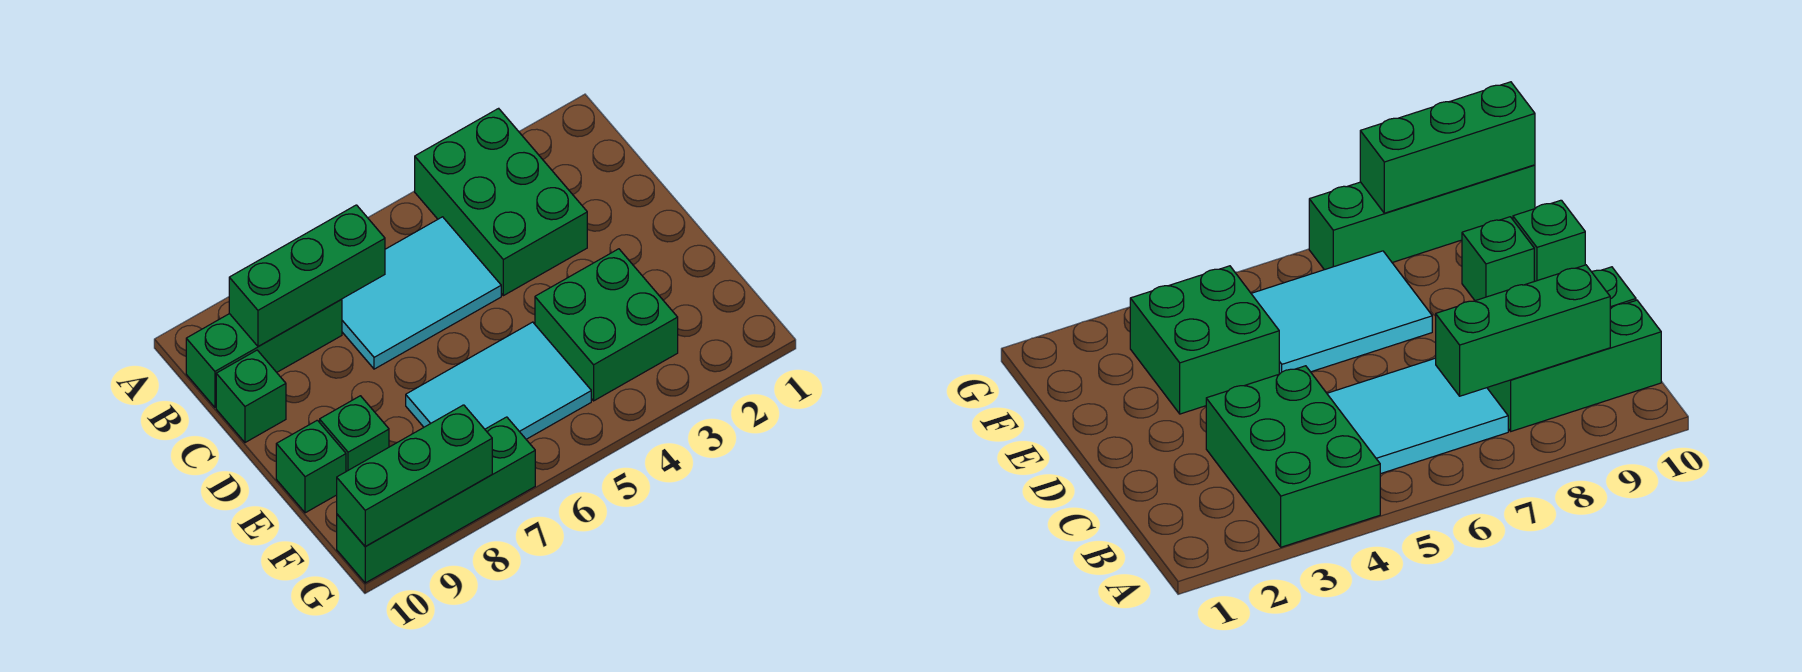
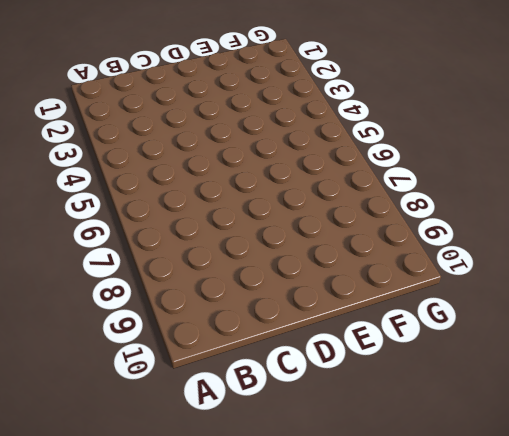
none -> green 2x3 brick [415,108,587,296]
none -> cyan 2x3 tile [342,217,501,369]

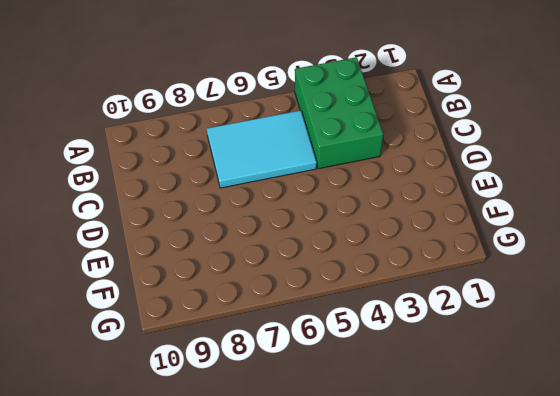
none -> green 1x3 brick [186,299,342,407]
none -> green 1x1 brick [216,350,286,443]

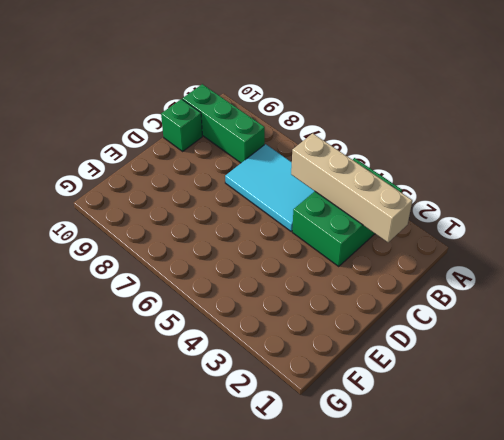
tan 1x4 brick [291,133,412,242] -> none
none -> green 2x2 brick [535,249,678,401]
none -> cyan 2x3 tile [406,322,591,439]

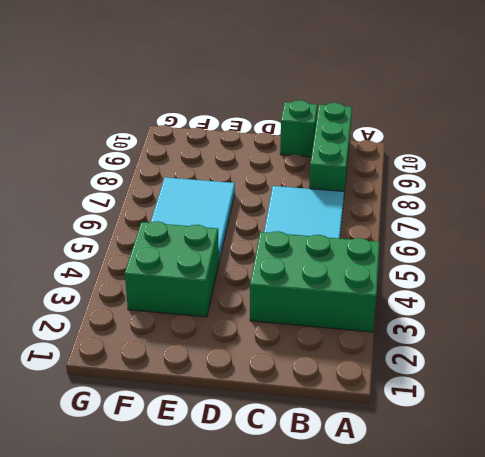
none -> green 1x1 brick [320,396,389,471]
none -> green 1x1 brick [276,420,346,513]

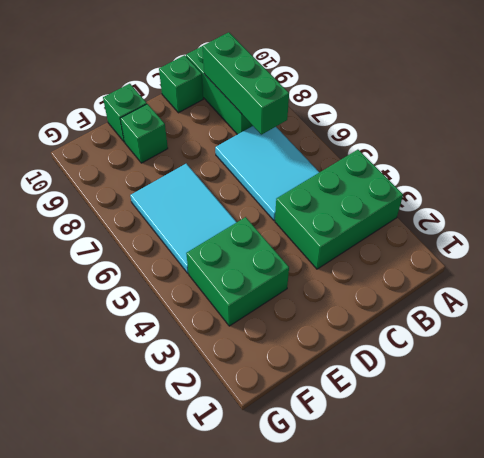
none -> green 1x4 brick [337,417,535,583]
none -> green 1x3 brick [337,405,492,547]

